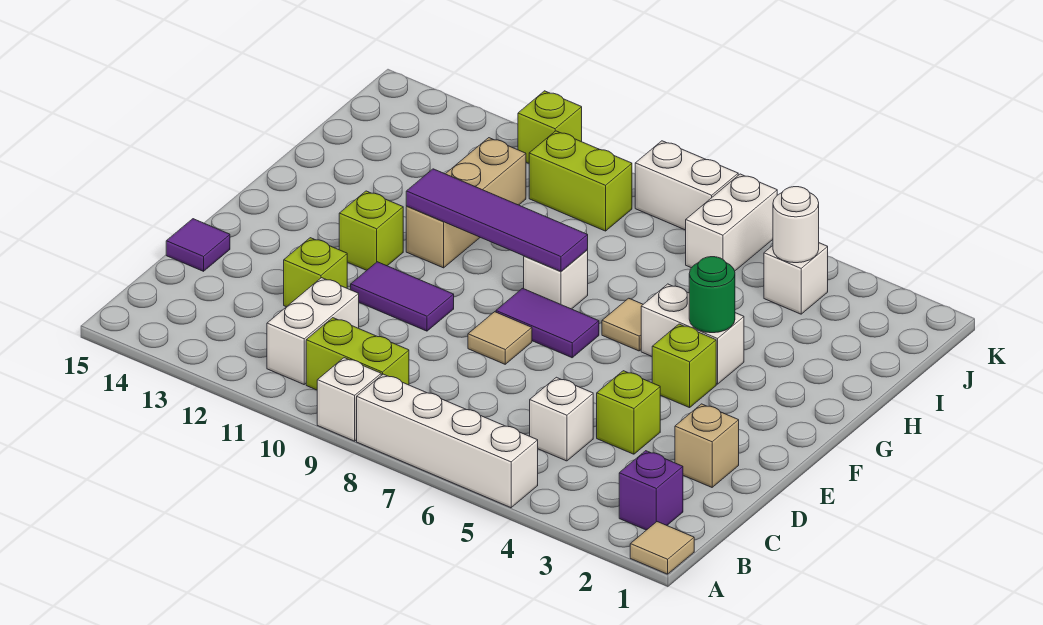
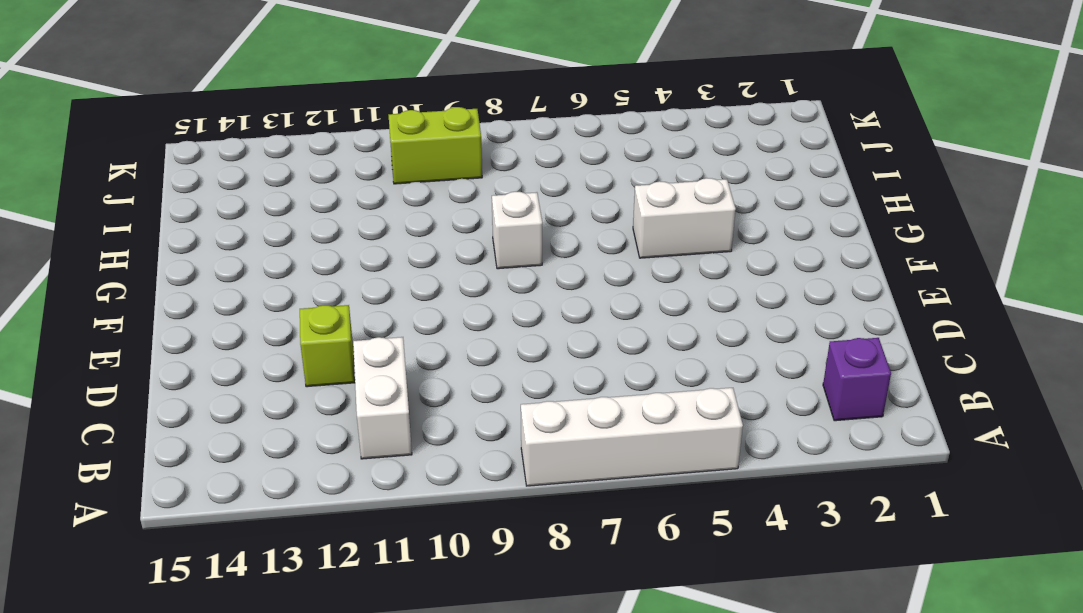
none -> tan 1x1 tile [630,522,694,574]
none -> white 1x1 brick [317,358,381,441]
none -> lime 1x2 brick [306,318,409,390]

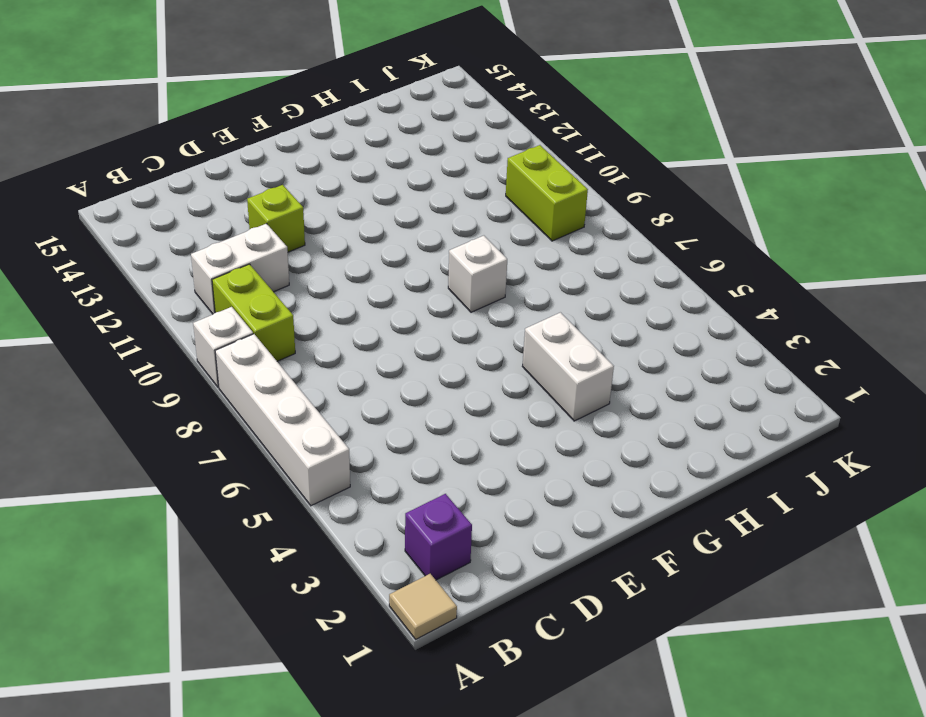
none -> white 1x1 brick [530,377,593,461]
none -> tan 1x1 brick [675,404,739,487]
none -> lime 1x1 brick [597,371,660,454]

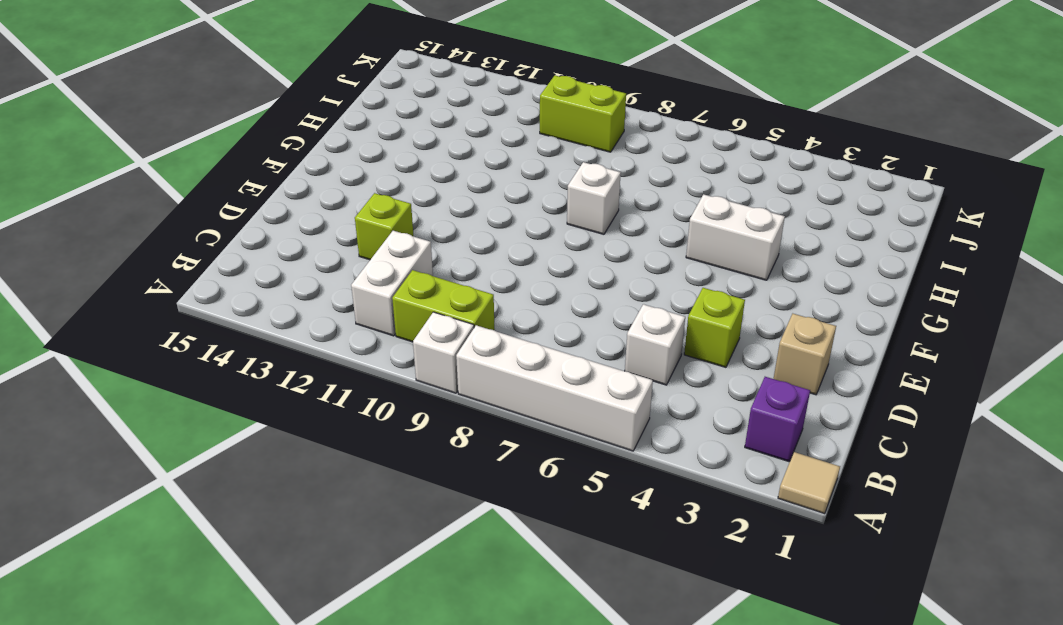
none -> purple 1x1 tile [166,219,230,271]
none -> tan 1x1 tile [468,312,532,364]
none -> purple 1x2 tile [351,262,454,331]

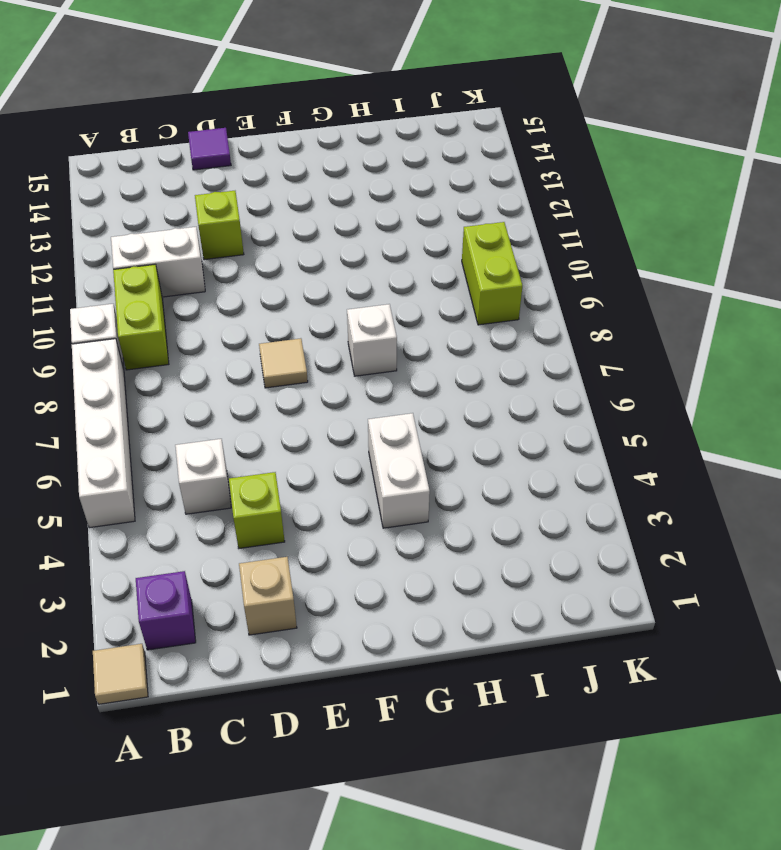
none -> purple 1x2 tile [351,262,454,331]
none -> lime 1x1 brick [652,324,716,408]
none -> purple 1x2 tile [496,288,599,358]

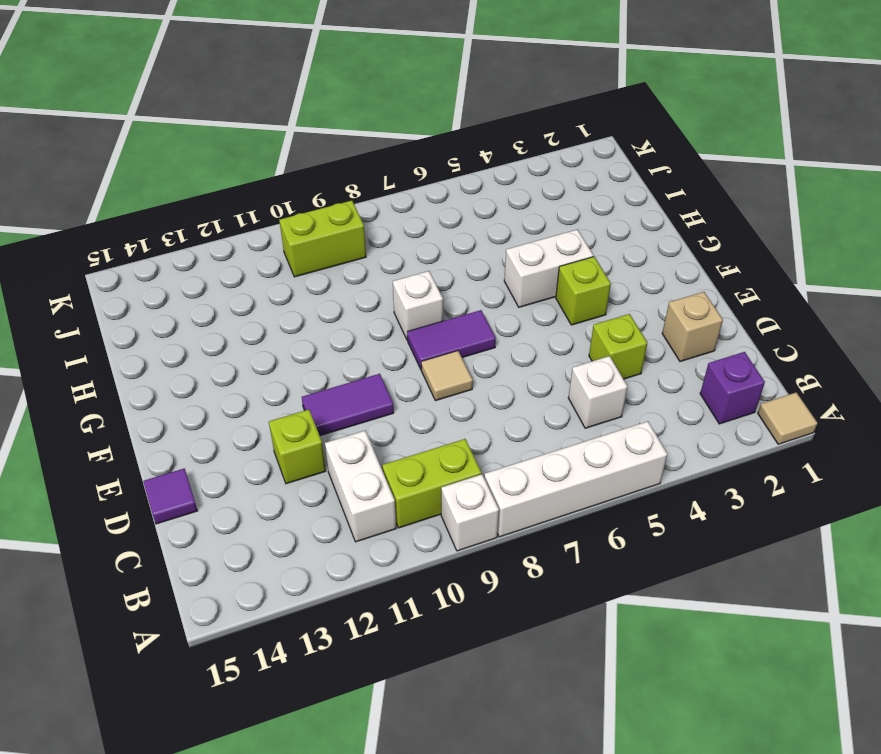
none -> lime 1x1 brick [339,191,403,270]
none -> tan 1x1 tile [602,298,643,351]
none -> tan 1x3 brick [406,138,526,268]

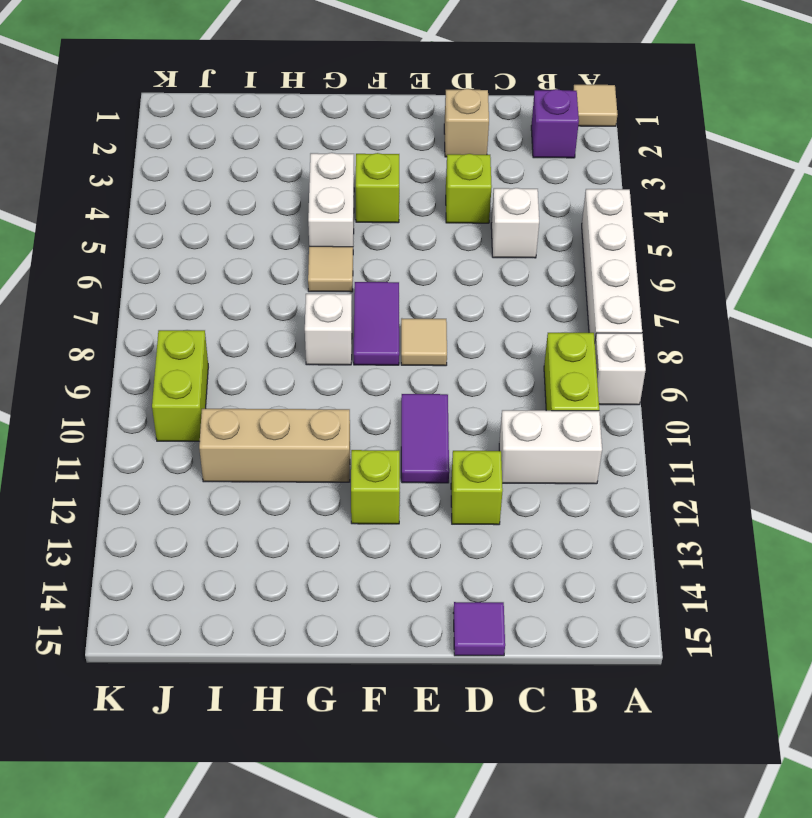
none -> white 1x1 brick [764,243,828,314]
none -> white 1x2 brick [686,174,777,271]
none -> white 1x2 brick [635,141,738,230]

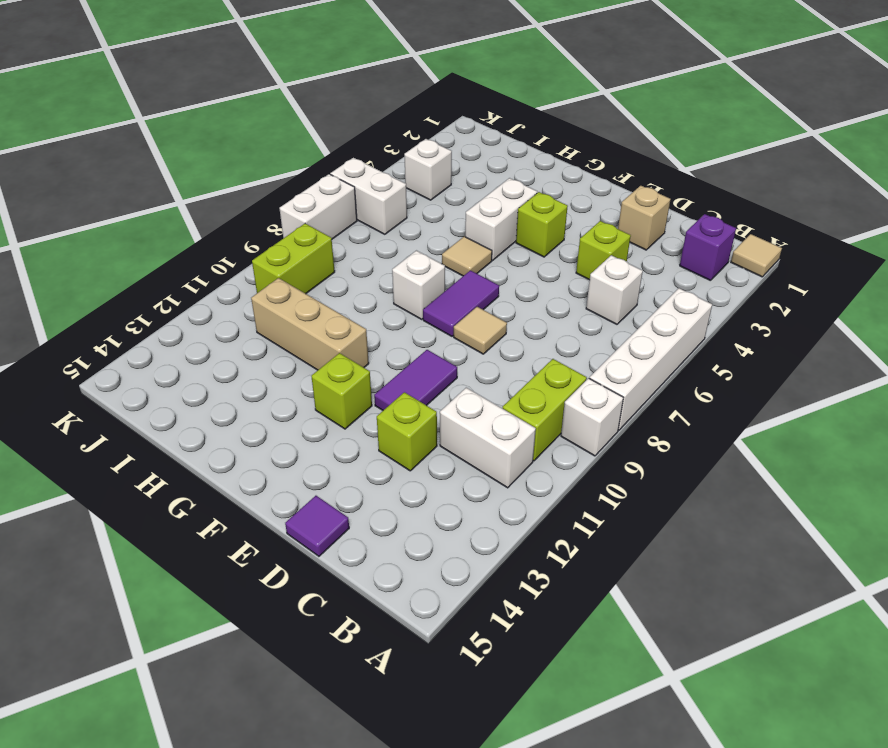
none -> lime 1x1 brick [518,91,582,163]
none -> green 1x1 round brick [689,257,735,333]
none -> purple 1x4 tile [406,169,588,271]

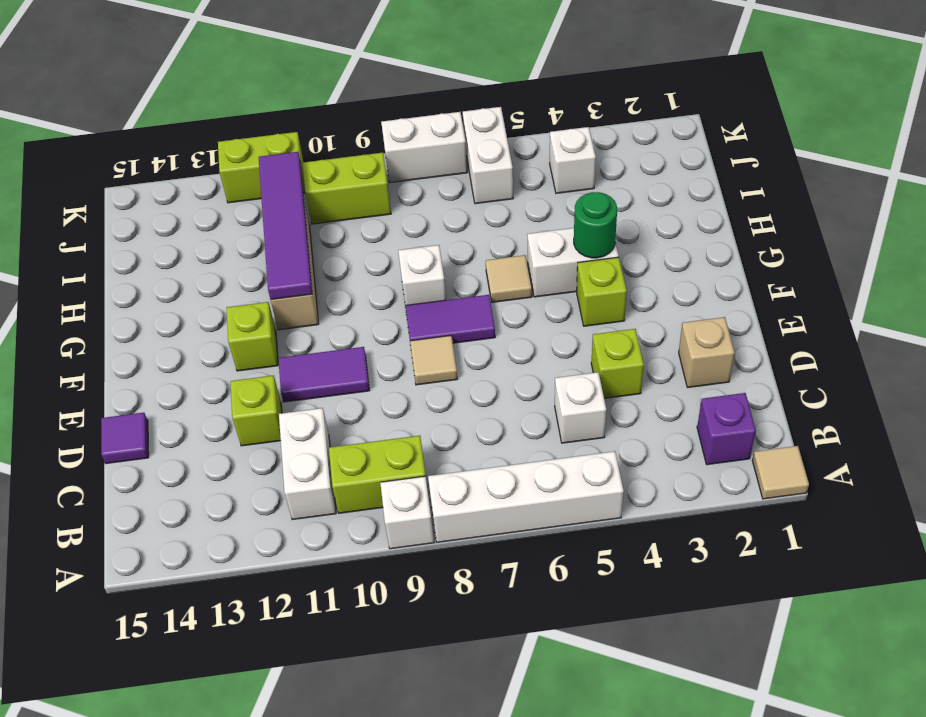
purple 1x4 tile [259,152,312,300] -> purple 1x4 tile turned to [406,169,588,271]
lime 1x2 brick [218,132,305,203] -> lime 1x1 brick [518,91,582,163]
none -> white 1x1 round brick [773,187,819,263]

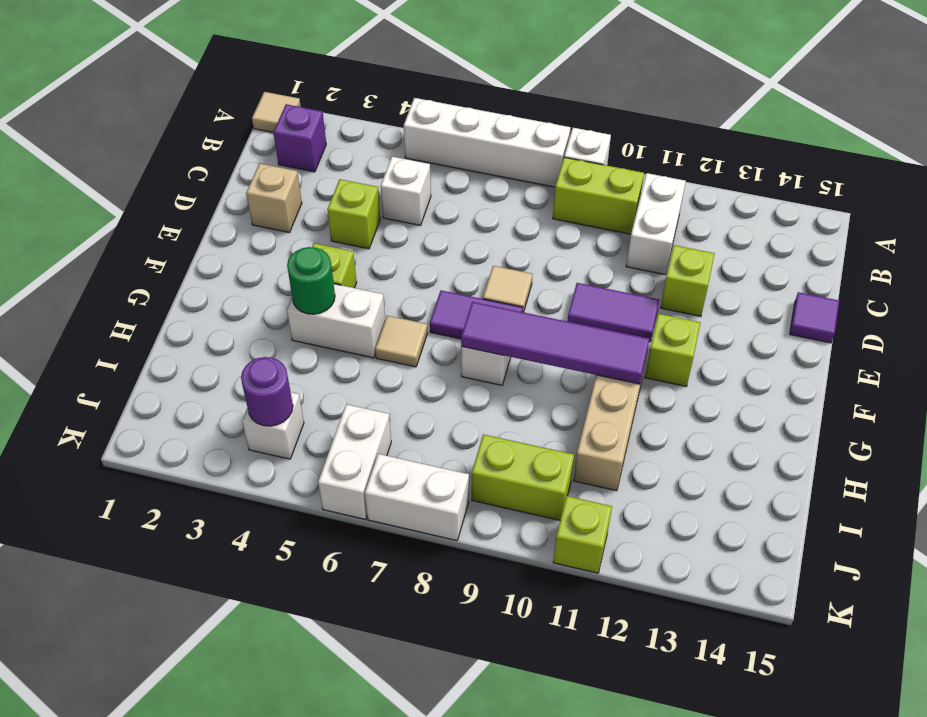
purple 1x1 round brick [241,357,293,426] -> white 1x1 round brick [773,187,819,263]

